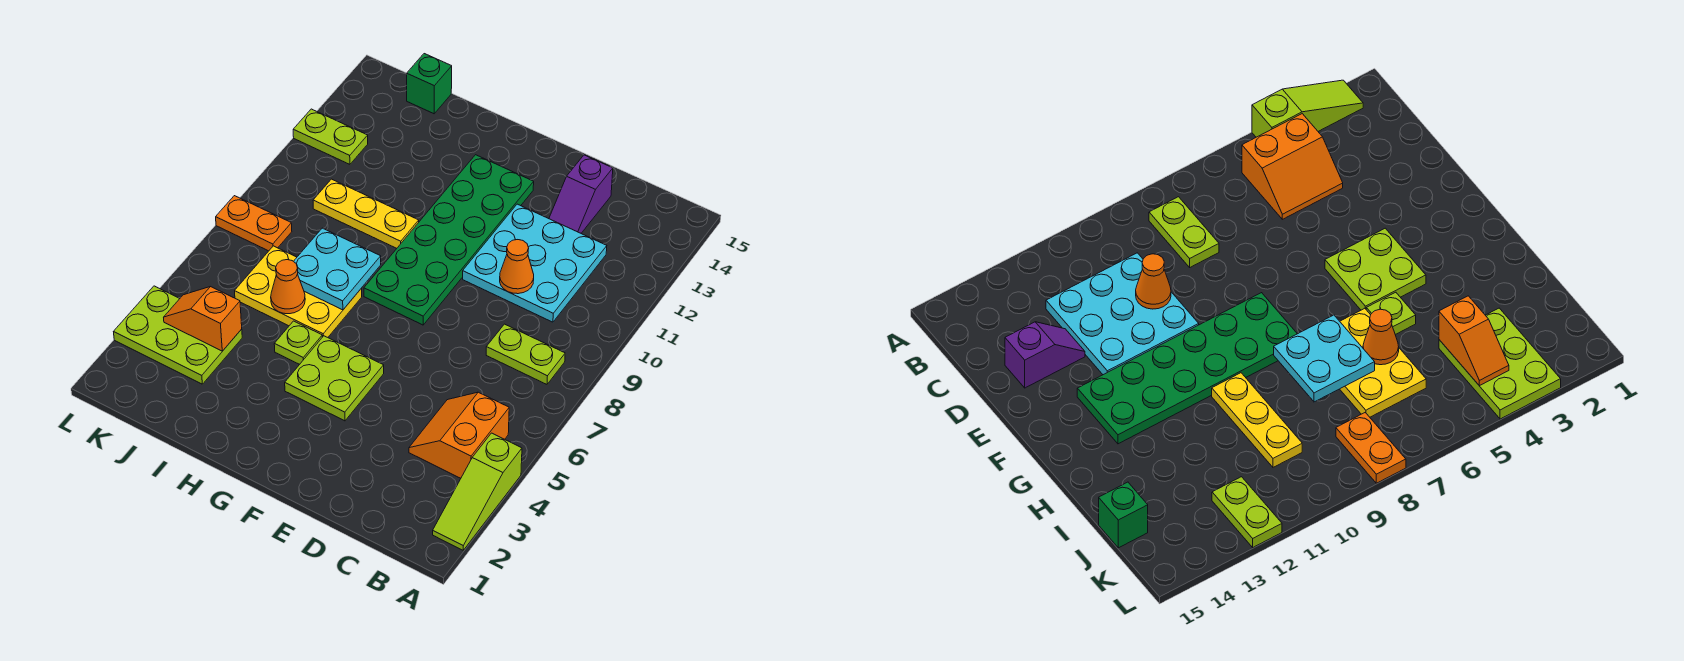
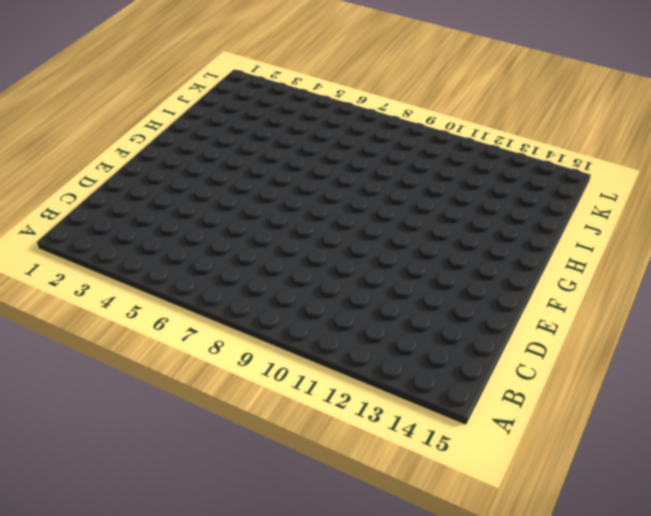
none -> lime 1x3 slope [433,433,522,550]
none -> orange 2x2 slope [409,392,509,478]
none -> lime 1x2 plate [486,324,565,384]

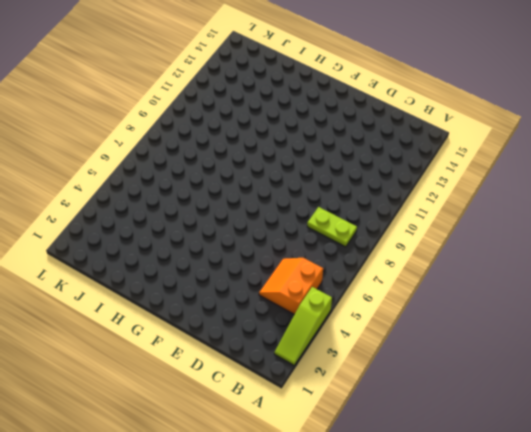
none -> cyan 3x3 plate [463,204,607,322]
none -> purple 1x2 slope [549,155,613,233]
none -> lime 2x2 plate [285,336,384,421]

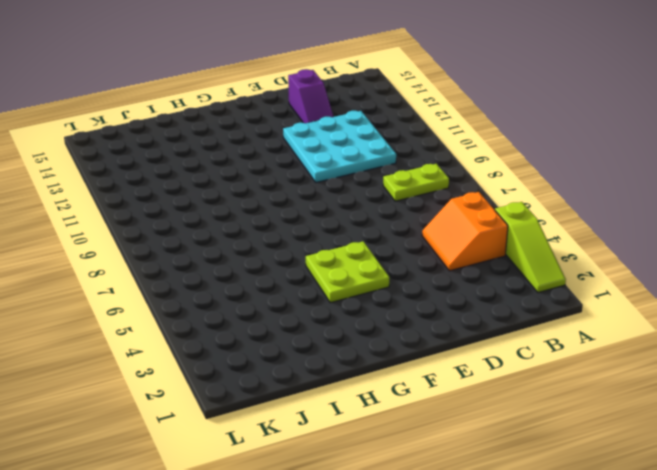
none -> green 2x6 plate [364,155,534,325]
none -> lime 1x1 plate [274,321,322,364]
none -> yellow 2x3 plate [235,246,362,337]

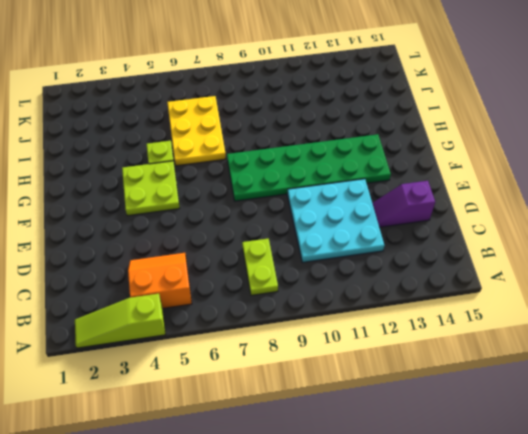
none -> yellow 1x3 plate [313,179,419,248]
none -> lime 2x3 plate [114,286,242,384]
none -> green 1x1 brick [407,54,452,114]

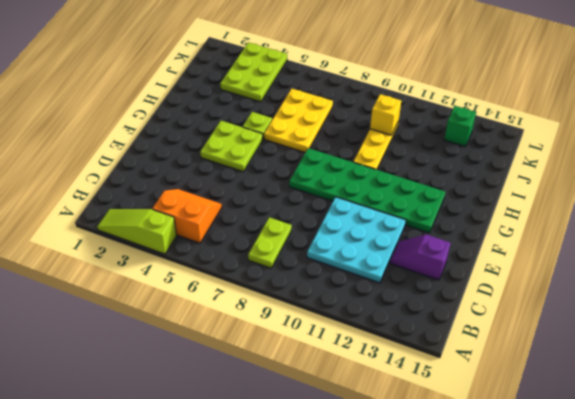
yellow 1x1 brick [370,94,401,135] -> none
green 1x1 brick [444,106,476,147] -> green 1x1 brick moved to [407,54,452,114]
none -> orange 1x2 plate [216,196,292,251]
none -> lime 1x2 plate [293,109,368,164]
none -> orange 1x1 cone [500,240,534,294]

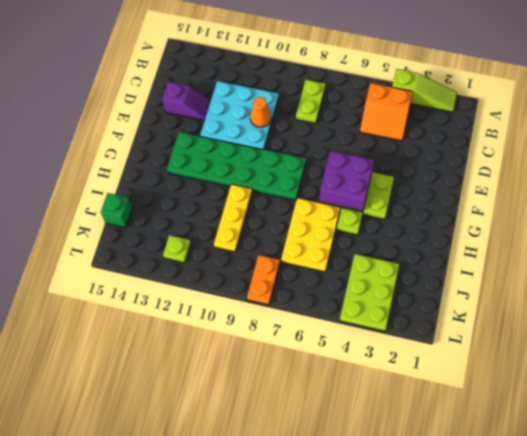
purple 2x2 brick [320,151,374,211] -> none
lime 1x1 plate [163,235,191,263] -> lime 1x2 plate [293,109,368,164]
none -> cyan 2x2 plate [294,228,381,310]
none -> orange 1x1 cone [271,260,305,314]
none -> orange 1x2 slope [164,287,242,351]

